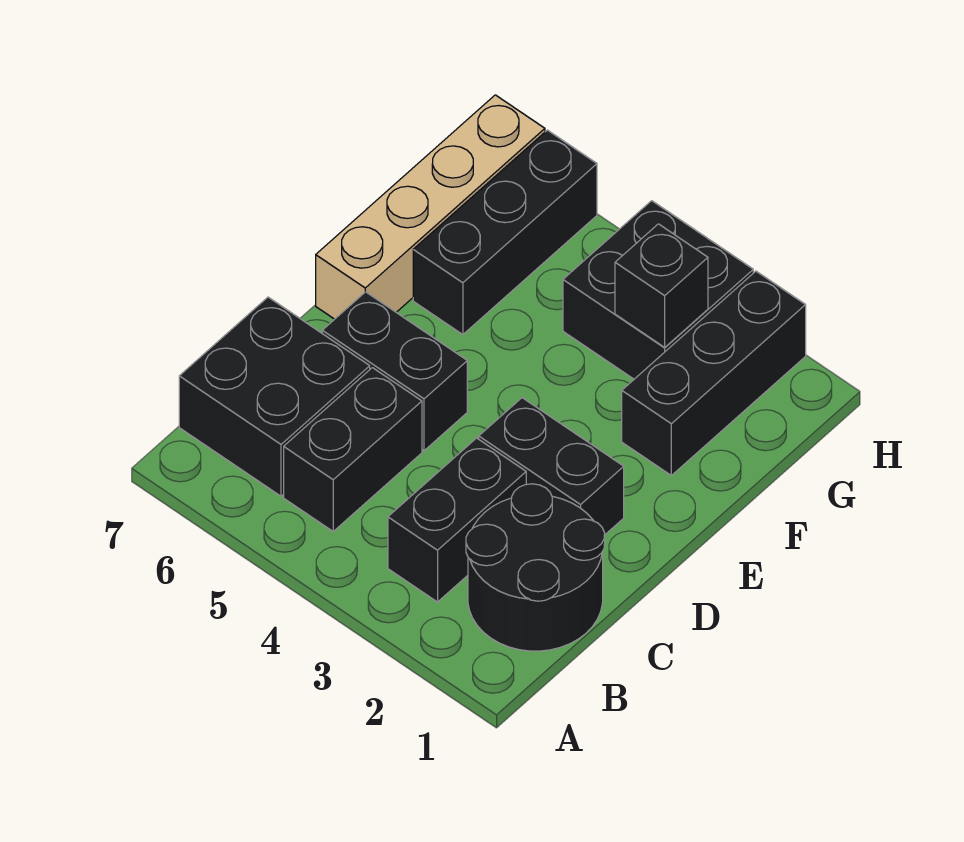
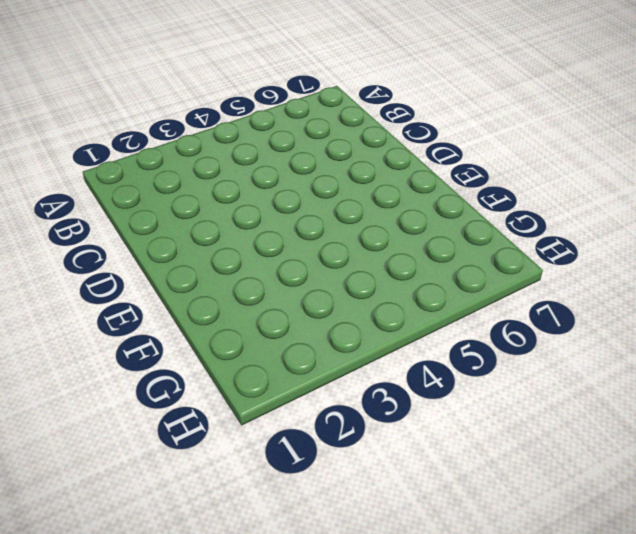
none -> black 2x2 round brick [466,484,605,651]
none -> black 1x2 brick [388,438,526,602]

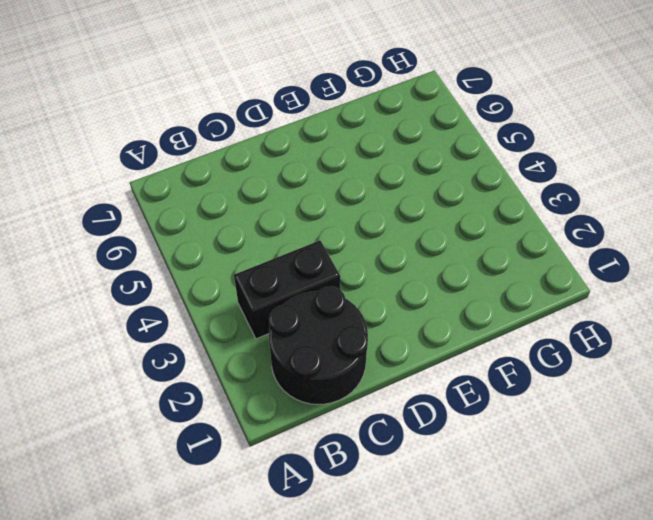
none -> black 1x2 brick [284,368,422,531]
none -> black 2x2 brick [179,297,370,496]

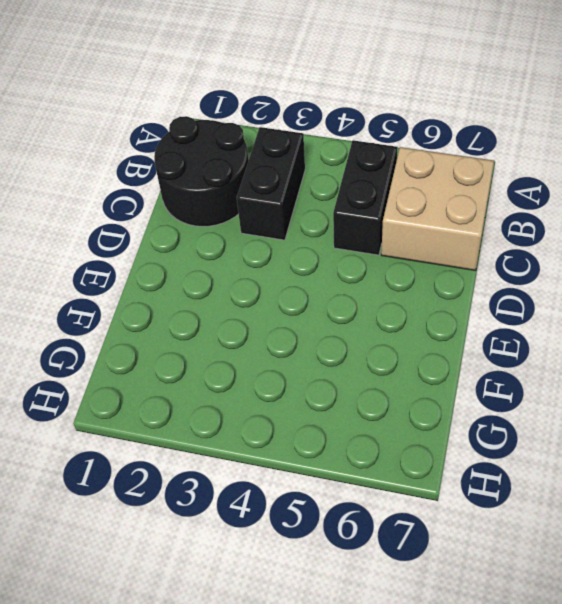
tan 2x2 brick [381,147,494,271] -> black 2x2 brick [179,297,370,496]
none -> black 1x2 brick [479,398,624,534]
none -> black 1x2 brick [322,292,467,451]

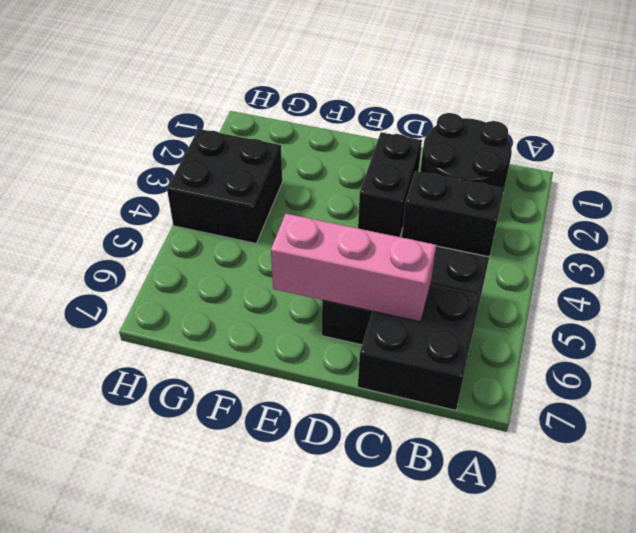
pink 1x3 brick [271,214,436,322] -> none
none -> tan 1x4 brick [316,95,545,319]
none -> black 1x3 brick [622,271,806,475]

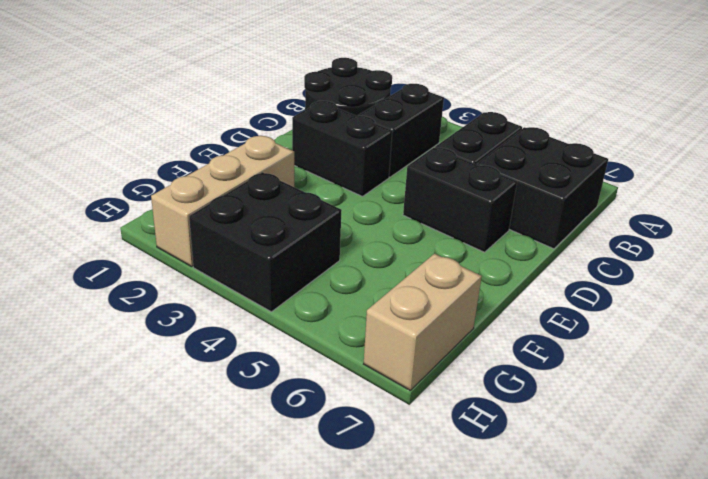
tan 1x3 brick [151,136,294,267] -> black 1x3 brick [622,271,806,475]
tan 1x2 brick [364,254,482,390] -> tan 1x4 brick [316,95,545,319]
none -> black 1x3 brick [413,130,597,335]
none -> black 1x1 brick [615,224,708,347]

